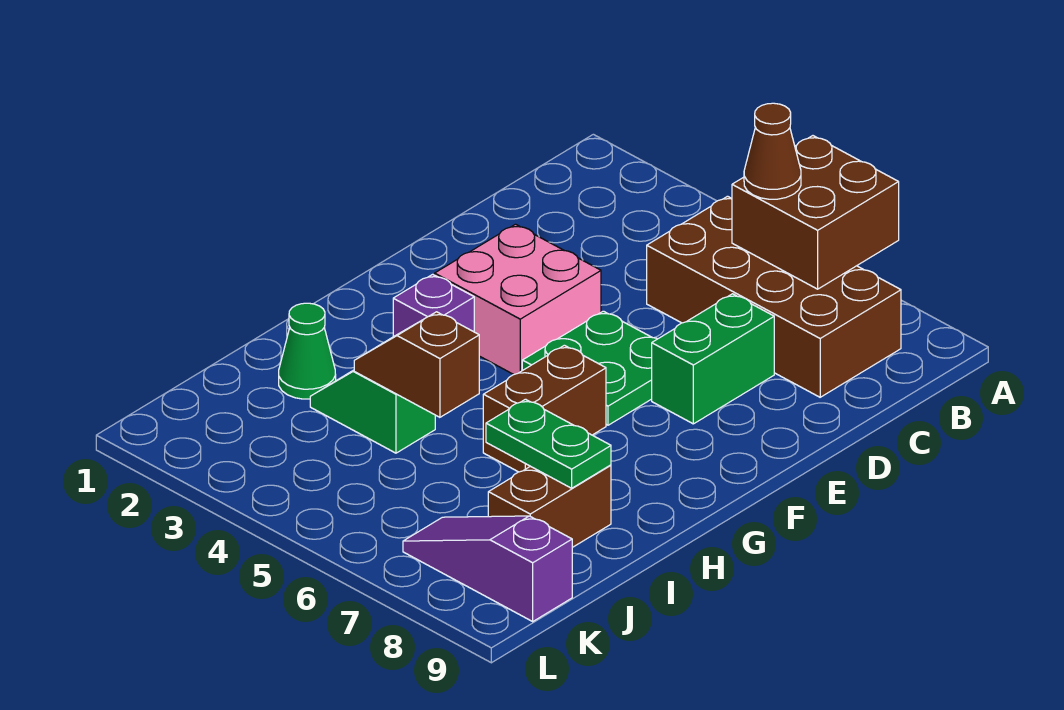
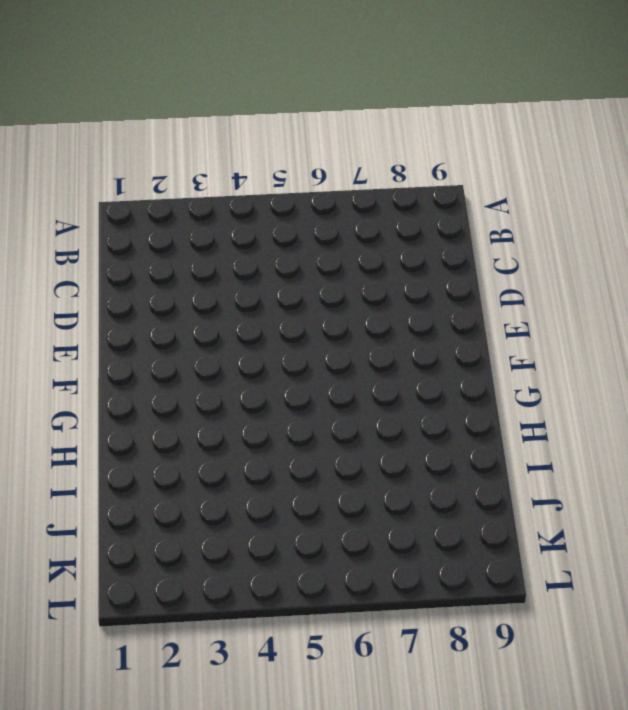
none -> brown 2x4 brick [647,196,901,397]
none -> green 1x2 brick [652,294,774,424]
none -> pink 2x2 brick [435,224,601,375]

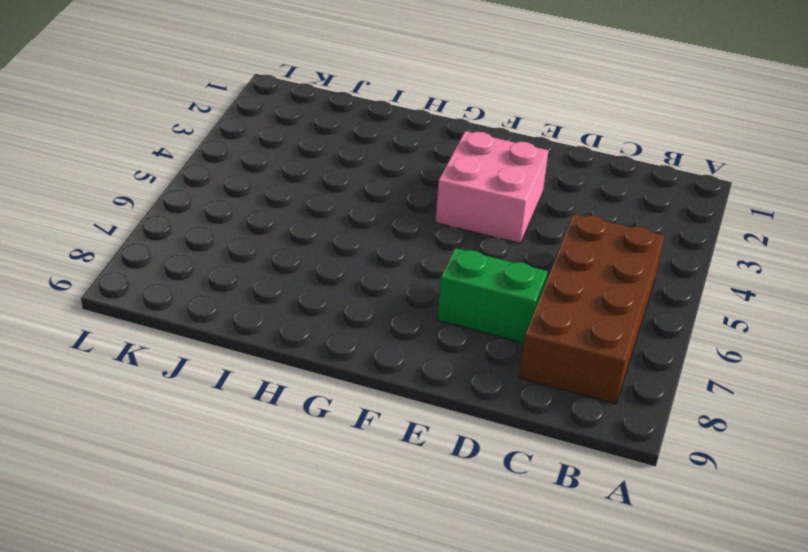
none -> green 2x2 plate [522,311,657,425]
none -> purple 1x1 brick [393,274,474,337]
none -> brown 1x2 brick [483,345,606,472]

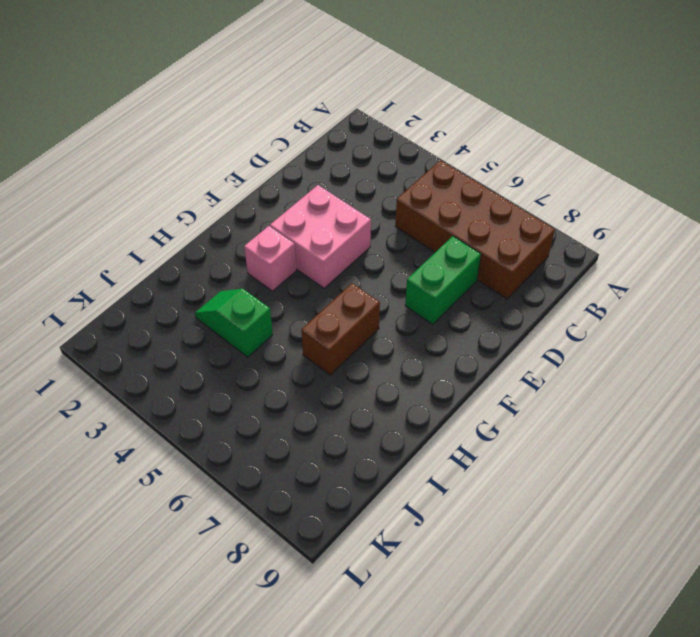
pink 1x1 brick [244,226,296,291] -> purple 1x1 brick [393,274,474,337]
none -> green 2x2 plate [522,311,657,425]
none -> green 1x1 cone [279,303,336,399]
none -> brown 1x2 brick [488,465,611,547]

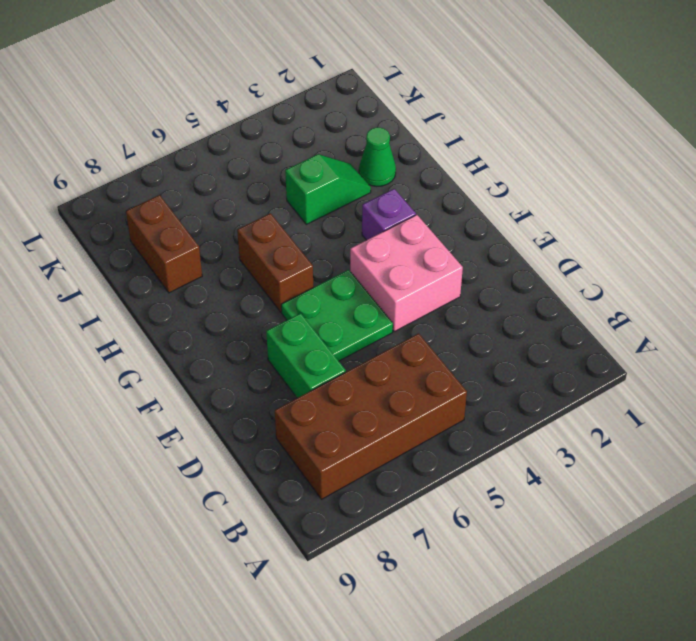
none -> purple 1x3 slope [403,516,572,621]
none -> brown 2x2 brick [732,136,899,289]
none -> brown 1x2 slope [354,312,479,417]

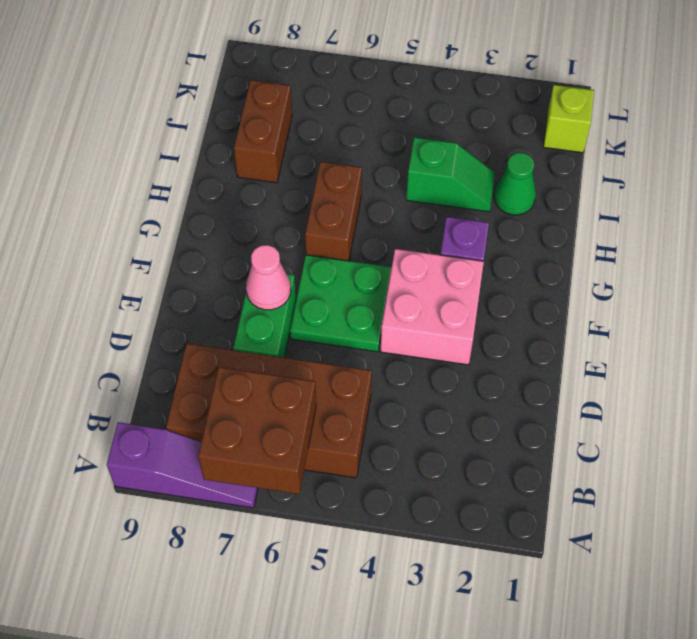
purple 1x3 slope [107,422,258,508] -> purple 1x3 slope moved to [403,516,572,621]
pink 1x1 cone [246,245,291,310] -> none
lime 1x1 brick [543,85,594,153] -> none
none -> brown 1x2 slope [354,312,479,417]
none -> green 1x2 plate [486,399,611,488]
none -> brown 1x1 cone [744,103,801,199]

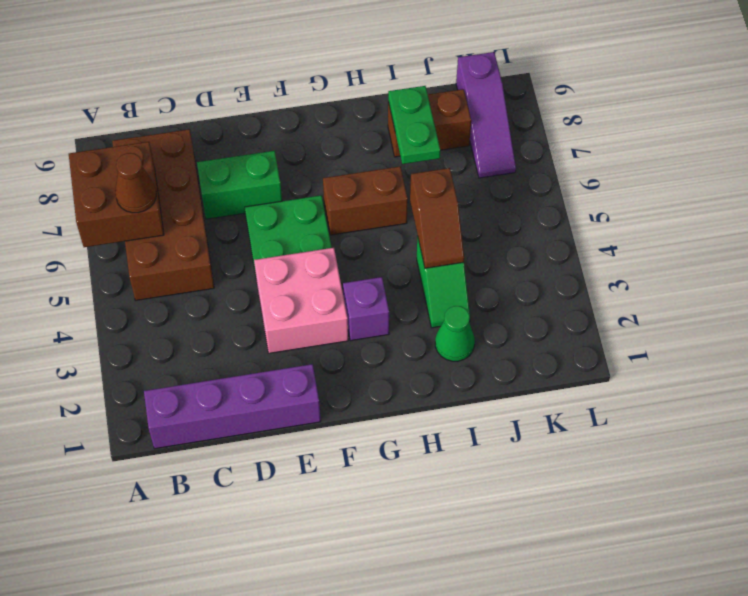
purple 1x4 brick [144,364,321,449] -> none

